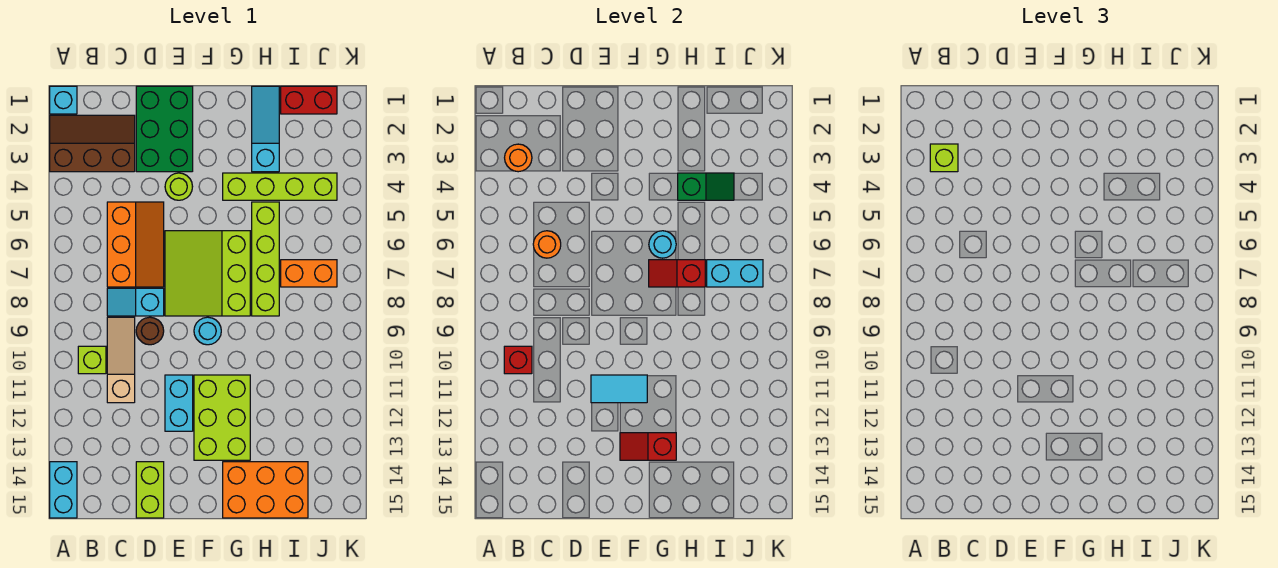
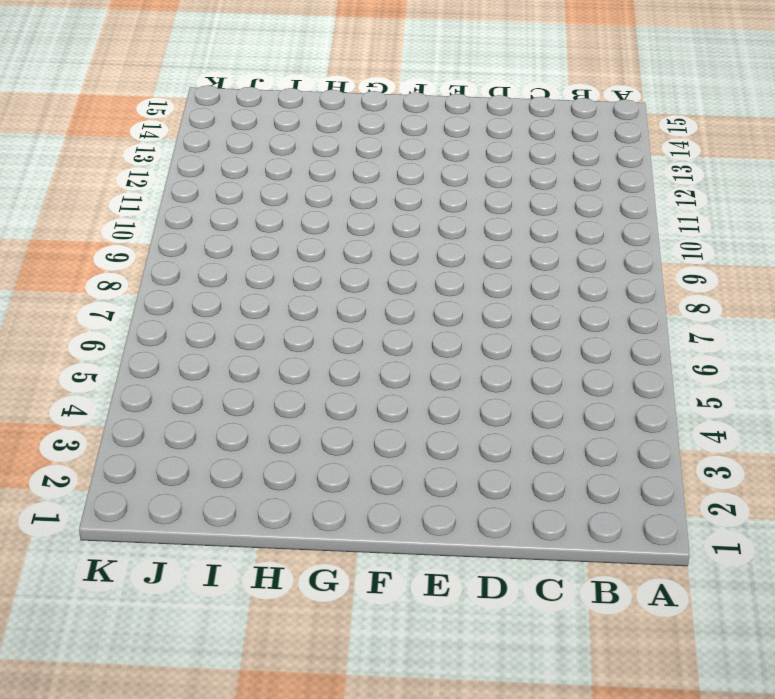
none -> cyan 1x1 brick [50,86,77,114]
none -> brown 2x3 slope [50,115,135,172]
none -> cyan 1x2 brick [50,462,77,518]
none -> lime 1x1 brick [78,346,106,374]

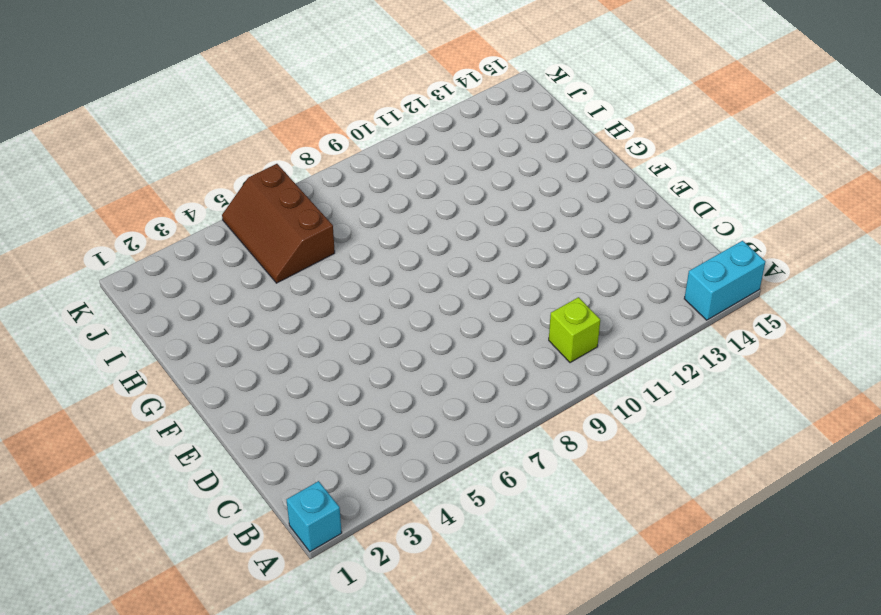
brown 2x3 slope [222,164,335,283] -> brown 2x3 slope moved to [50,115,135,172]
none -> orange 2x3 slope [107,202,164,287]
none -> cyan 1x2 slope [107,288,164,316]
none -> tan 1x3 slope [107,317,135,403]
none -> green 2x3 brick [136,86,193,172]

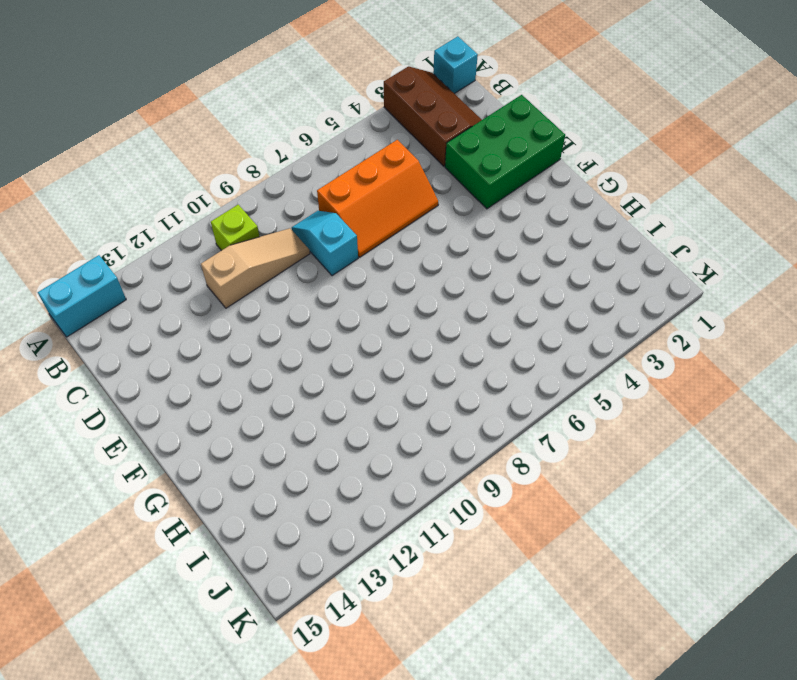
none -> brown 1x1 round brick [136,317,164,345]
none -> lime 1x2 brick [136,462,164,518]
none -> lime 1x1 round brick [165,173,193,200]
none -> lime 3x3 slope [165,231,250,316]

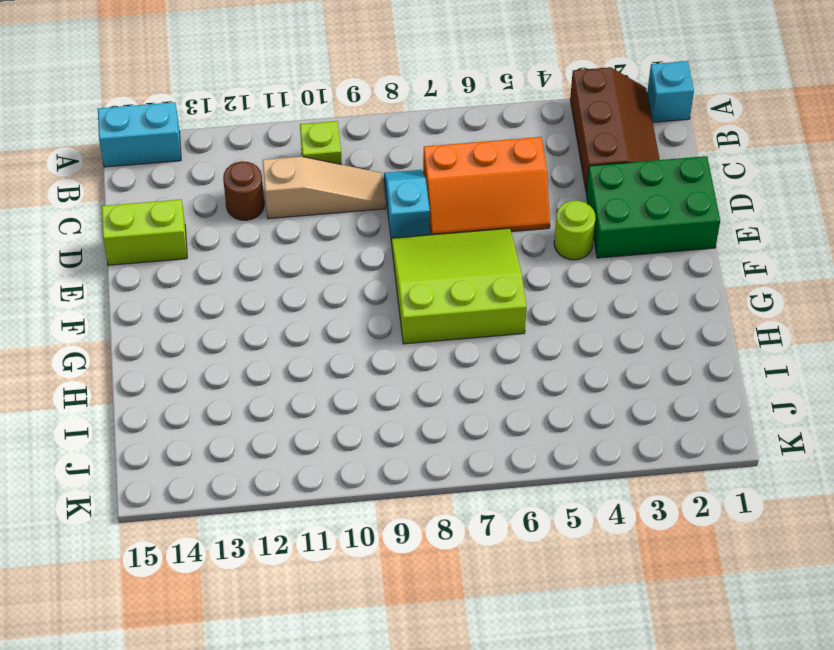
brown 1x1 round brick [223,161,264,220] -> brown 1x1 round brick moved to [136,317,164,345]
none -> cyan 1x2 brick [165,375,193,431]
none -> cyan 1x1 round brick [194,317,221,345]
none -> lime 2x3 brick [194,375,250,460]
none -> lime 1x4 brick [223,173,337,200]

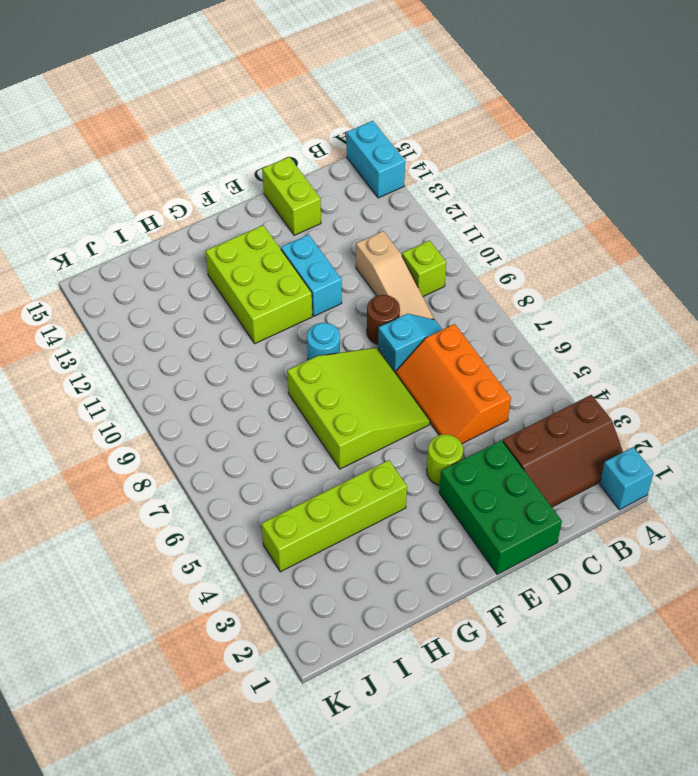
none -> orange 2x3 brick [223,462,308,518]
none -> cyan 1x3 slope [252,86,279,172]
none -> lime 1x4 brick [252,202,279,316]
none -> red 1x2 brick [281,86,337,114]

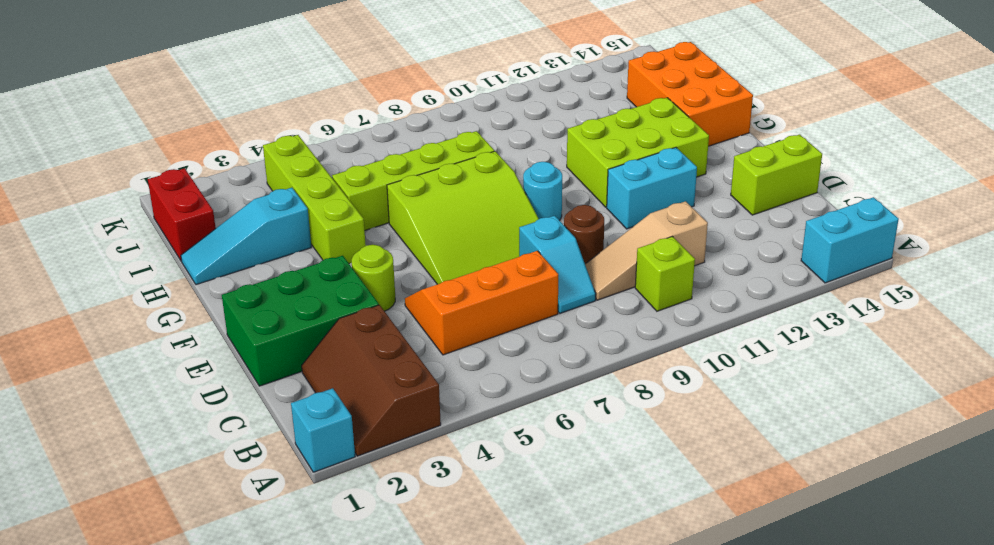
none -> orange 1x2 brick [281,260,337,287]
none -> orange 1x1 round brick [505,144,532,172]
none -> red 1x1 brick [504,346,532,374]
none -> orange 1x1 round brick [533,231,561,258]

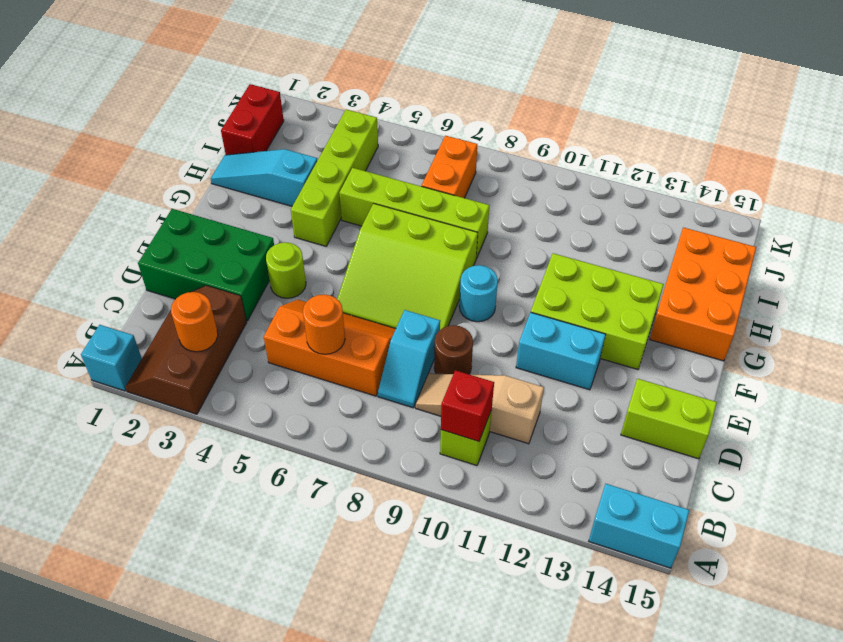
none -> cyan 1x2 tile [591,375,647,403]
none -> red 1x2 slope [620,433,676,460]
none -> cyan 1x1 round brick [649,231,676,258]
none -> red 1x2 slope [649,260,705,287]

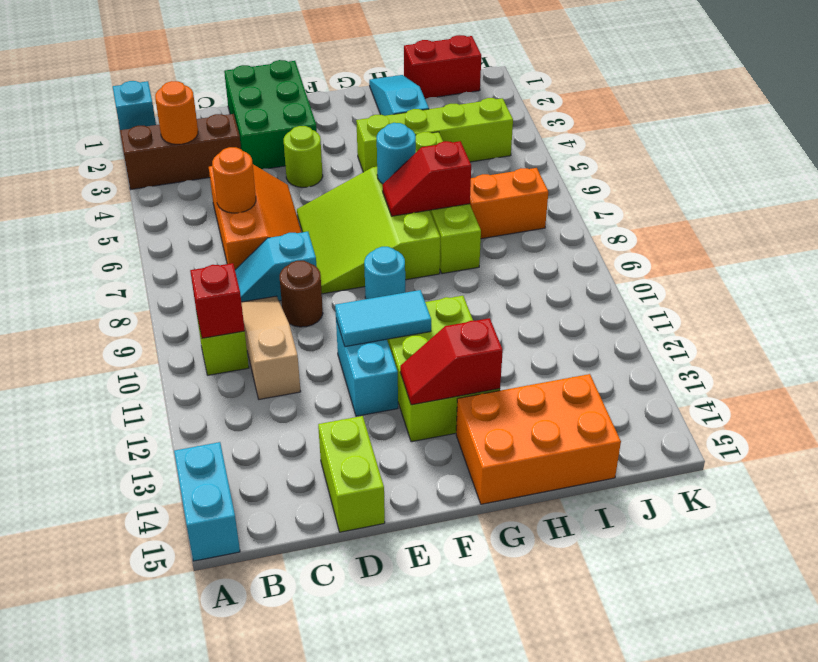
none -> green 1x2 slope [678,173,734,200]
none -> cyan 1x2 brick [707,260,763,287]
none -> lime 1x1 brick [930,144,958,172]

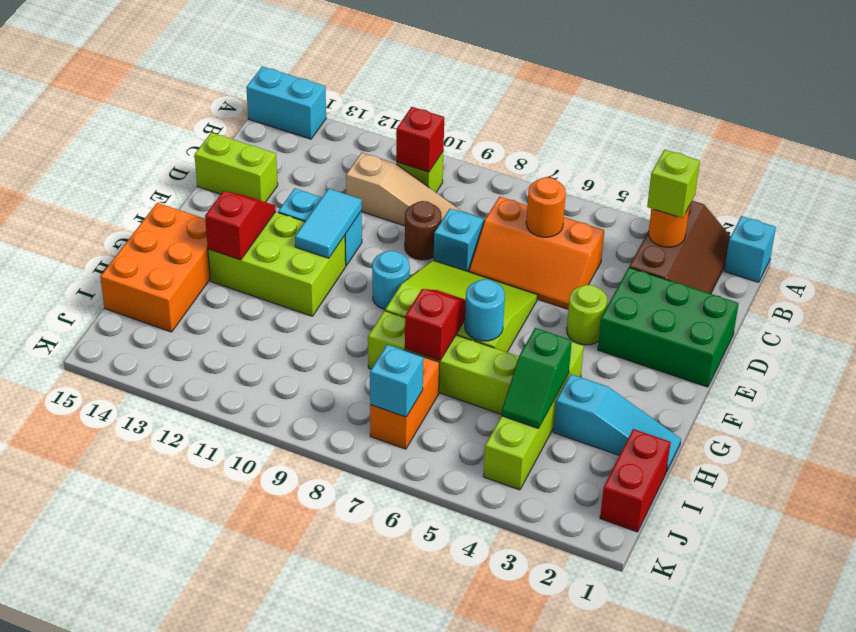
cyan 1x1 brick [370,345,423,417] -> cyan 1x2 brick [707,260,763,287]

